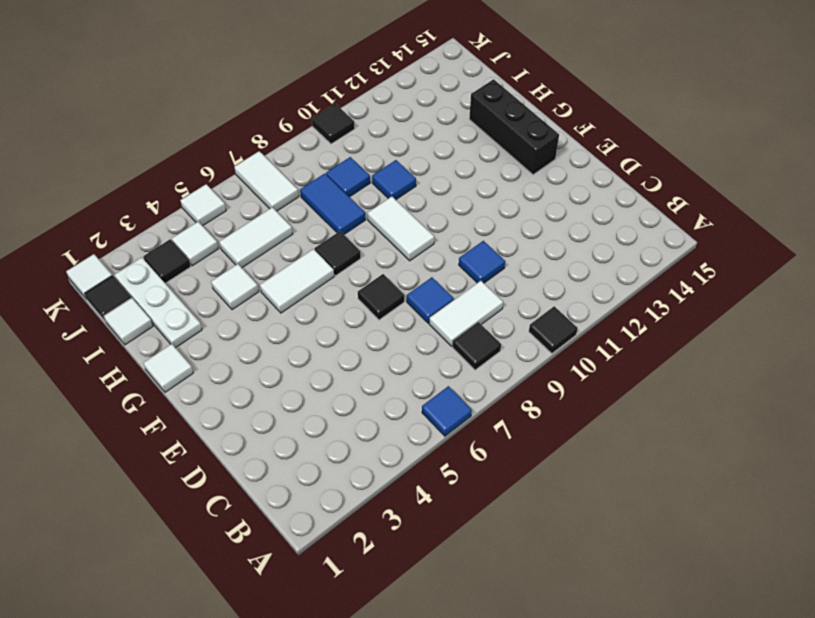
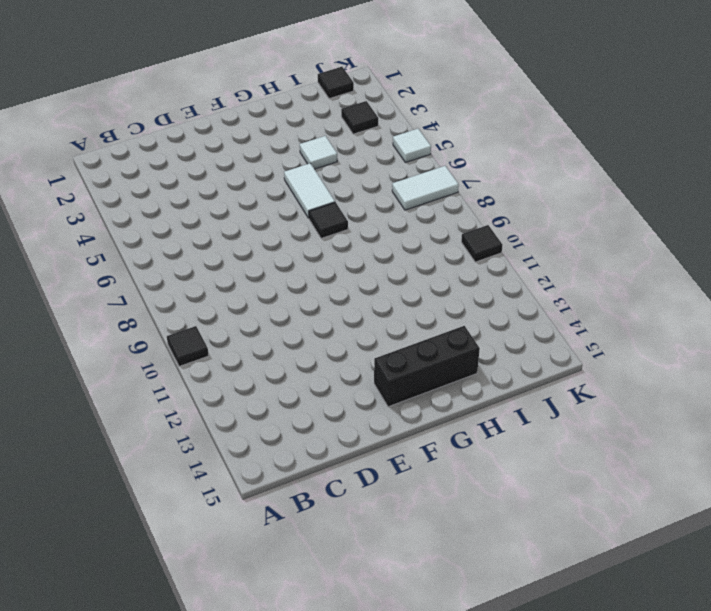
none -> blue 1x1 tile [422,386,472,436]
none -> black 1x1 tile [453,322,501,370]
none -> white 1x2 tile [429,281,503,346]

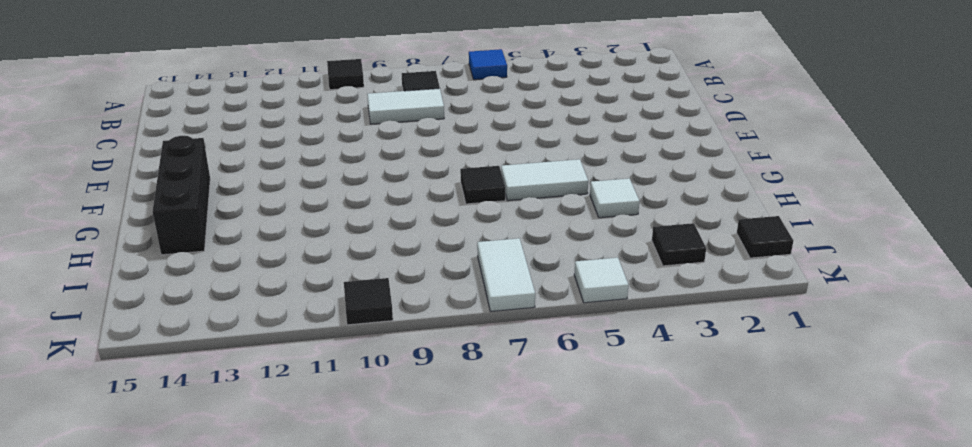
none -> blue 1x1 tile [407,277,454,323]
none -> blue 1x1 tile [459,241,505,283]
none -> black 1x1 tile [358,274,404,320]

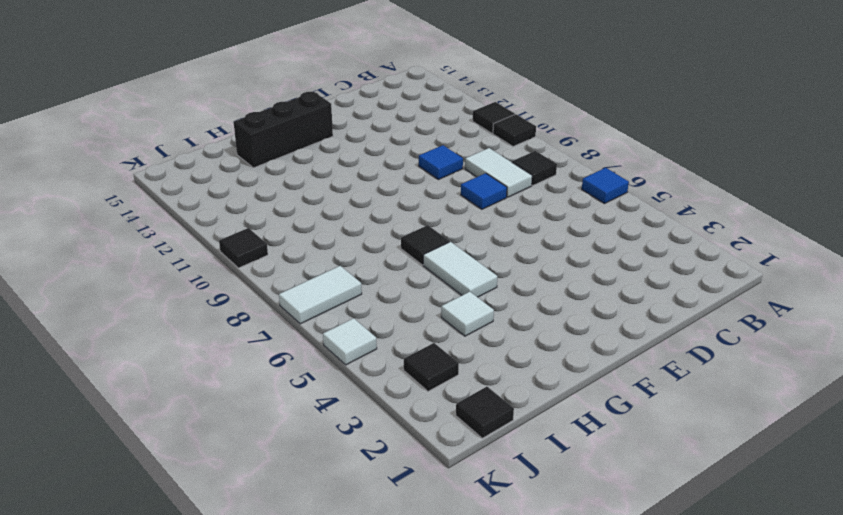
black 1x1 tile [473,102,515,133] -> black 1x1 tile moved to [358,274,404,320]
none -> white 1x2 tile [367,196,434,261]
none -> white 1x1 tile [143,344,193,392]
none -> white 1x3 plate [115,257,202,348]

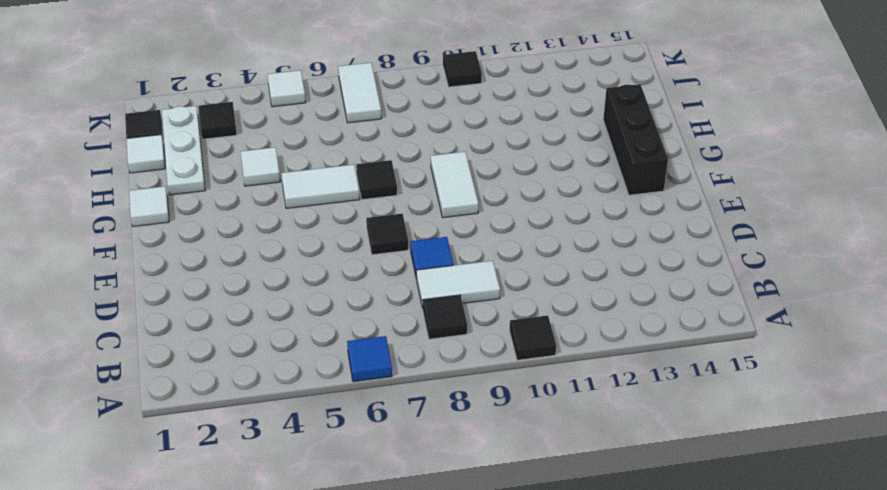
none -> blue 1x1 tile [459,241,505,283]
none -> blue 1x2 tile [300,173,366,234]
none -> blue 1x1 tile [372,160,416,200]

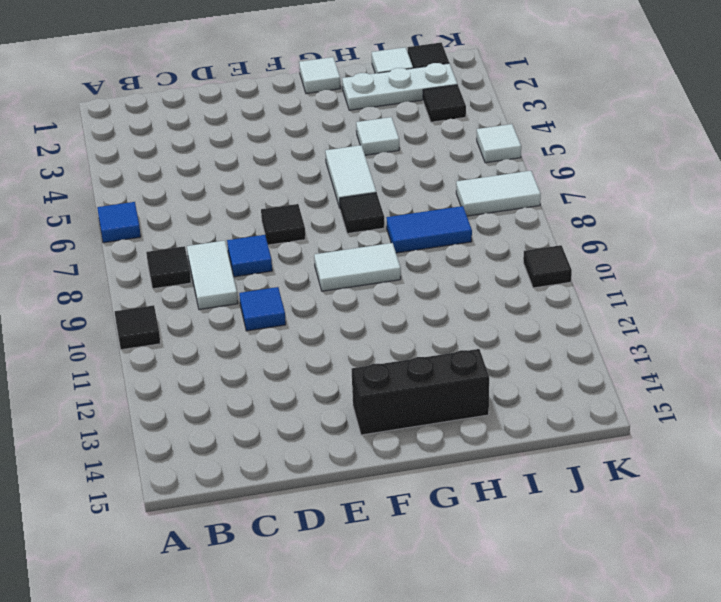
none -> blue 1x1 tile [372,160,416,200]
none -> white 1x2 tile [219,207,292,268]
none -> blue 1x1 tile [326,157,370,197]

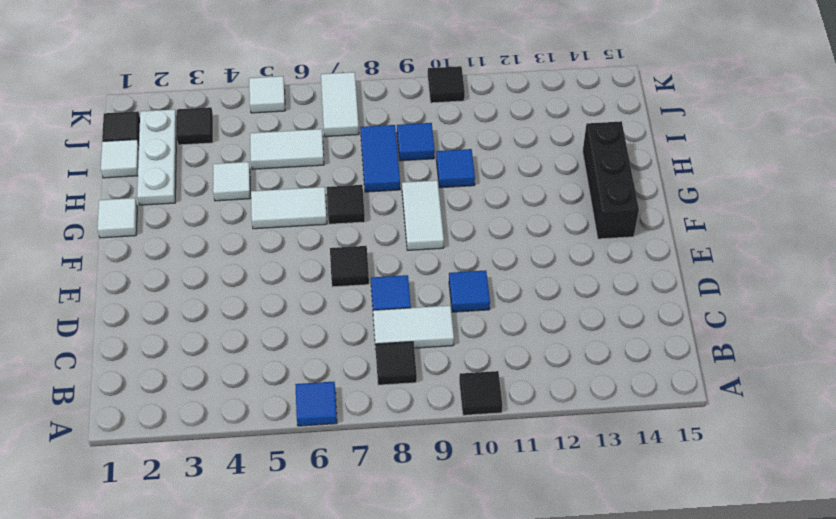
none -> white 1x1 tile [172,222,218,266]
none -> white 1x1 tile [66,254,112,299]

